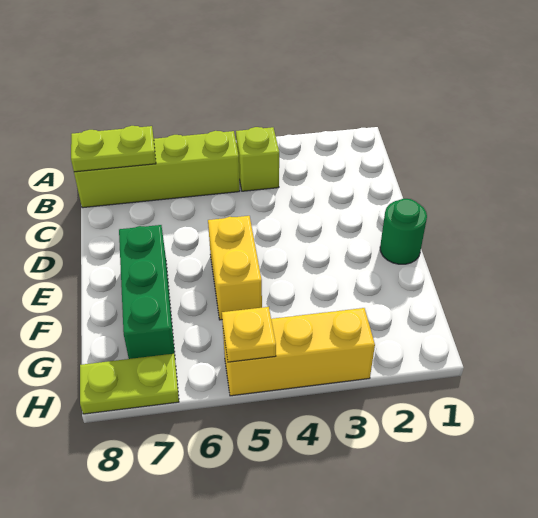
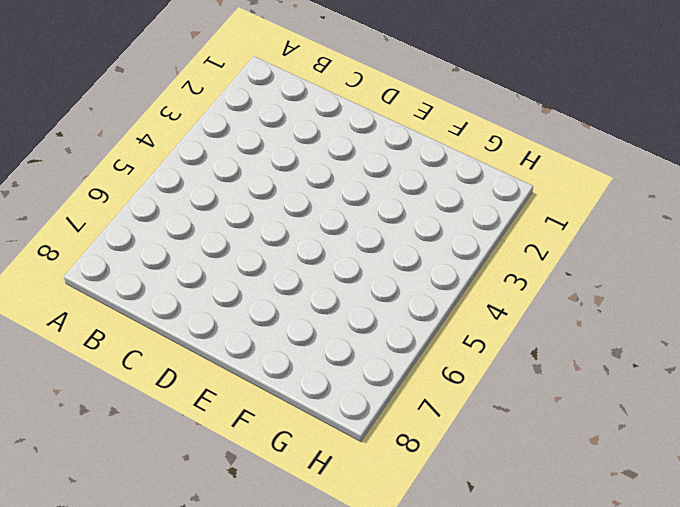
none -> lime 1x1 brick [236,127,279,191]
none -> lime 1x4 brick [74,131,240,208]

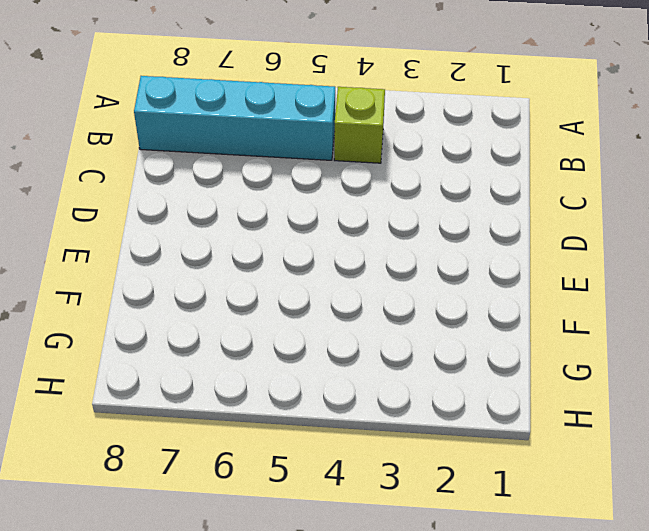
cyan 1x4 brick [134,76,335,160] -> lime 1x4 brick [74,131,240,208]
none -> green 1x1 round brick [380,199,427,264]
none -> yellow 1x2 brick [208,216,262,320]

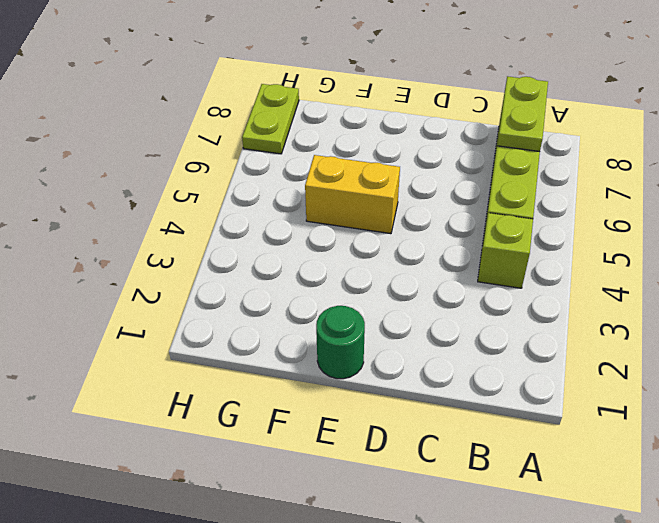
none -> green 1x3 brick [119,225,175,359]
none -> yellow 1x3 brick [223,308,375,396]

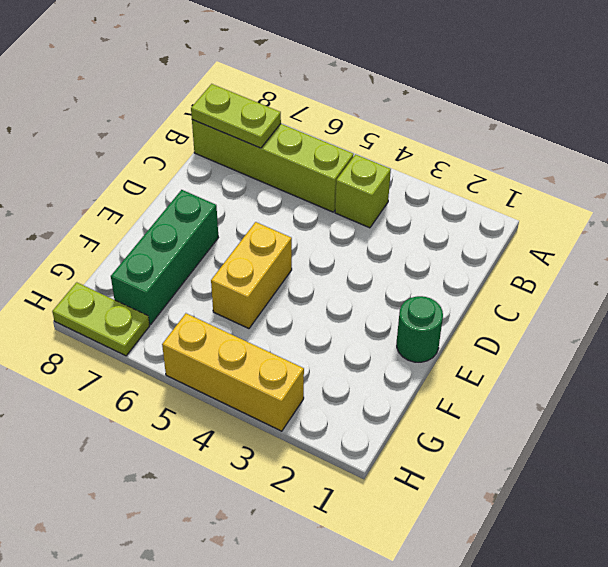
none -> yellow 1x1 plate [222,307,276,362]

